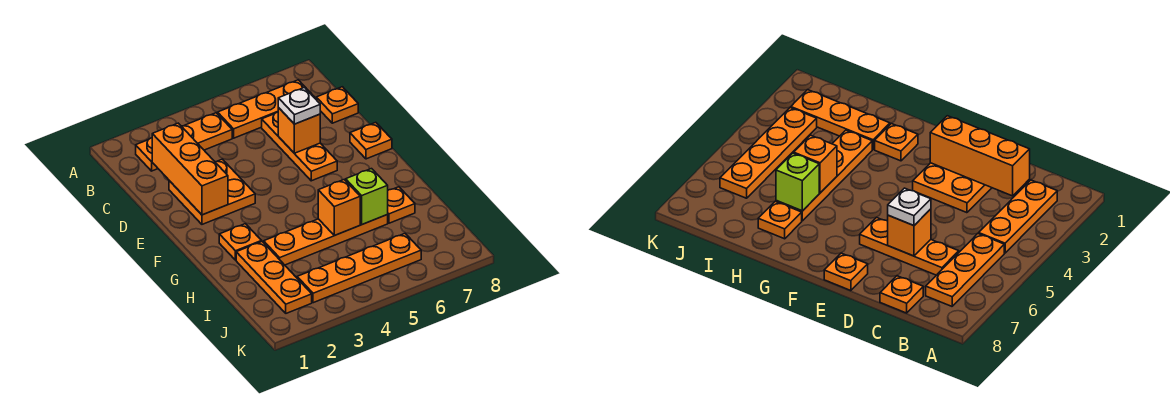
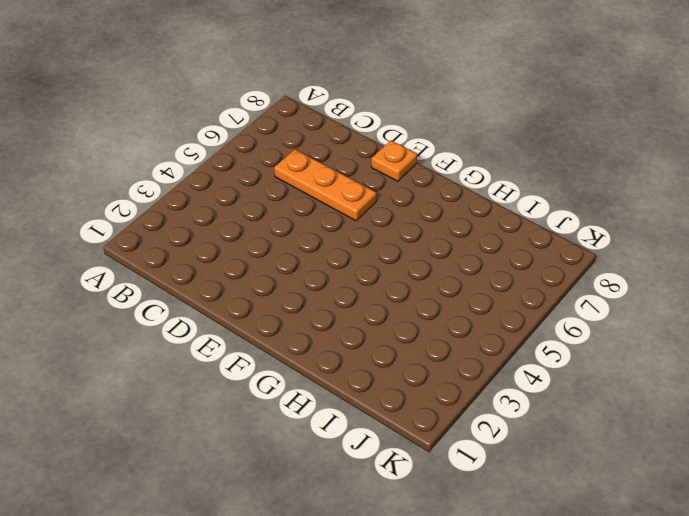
none -> orange 1x3 plate [136,113,232,171]
none -> orange 1x3 plate [218,80,314,138]
none -> orange 1x1 plate [316,87,358,123]

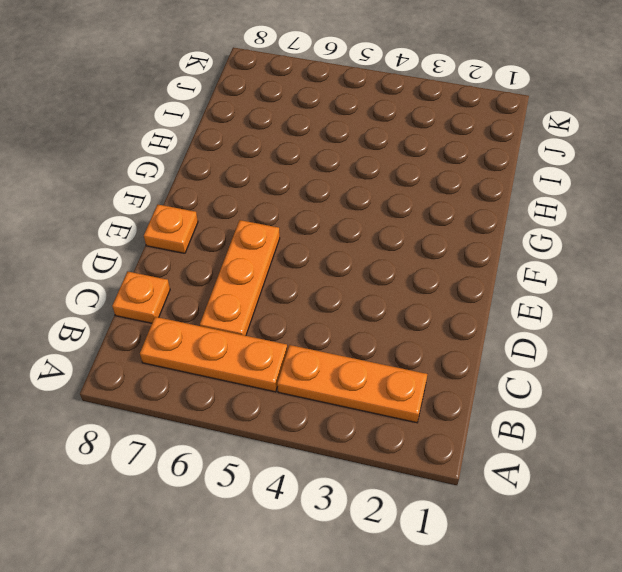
none -> orange 2x2 plate [169,159,255,224]
none -> orange 1x1 plate [219,224,261,260]
none -> orange 1x3 plate [236,242,312,313]

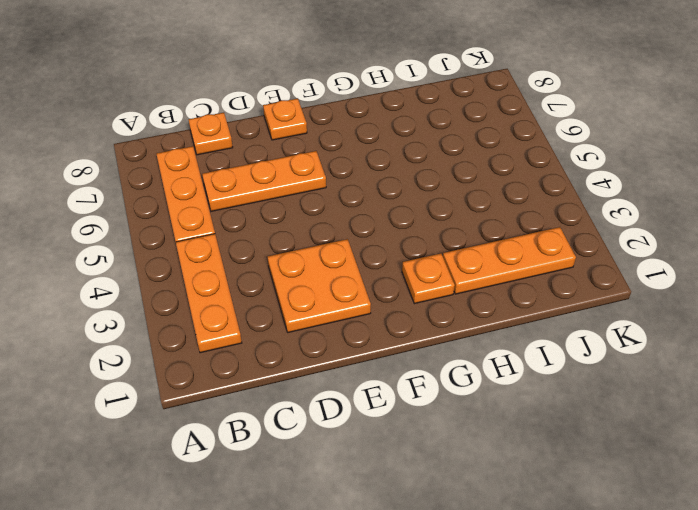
none -> orange 1x4 plate [264,215,388,265]
none -> orange 1x1 plate [387,187,415,223]
none -> orange 1x4 plate [297,234,421,303]

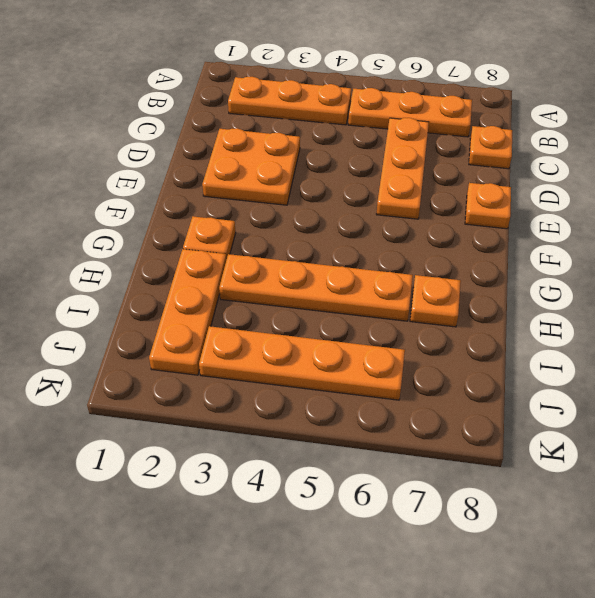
none -> orange 1x3 brick [152,123,228,215]
none -> orange 1x1 brick [278,108,320,153]
none -> orange 1x1 brick [318,180,360,236]

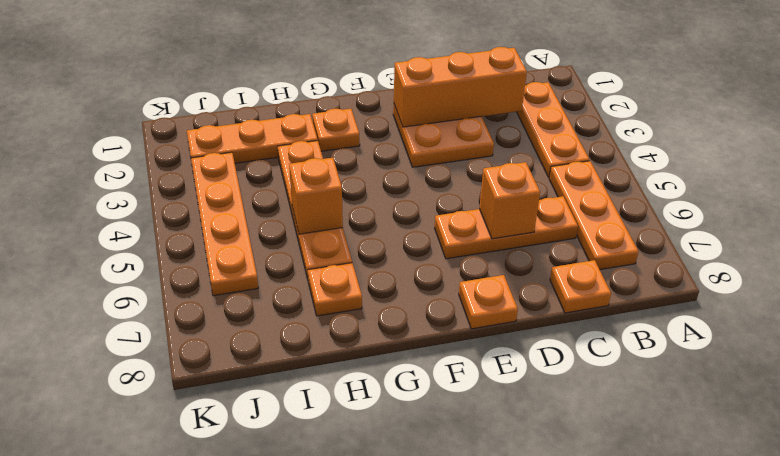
none -> lime 1x1 brick [346,169,388,224]
none -> white 1x1 plate [278,88,320,124]

